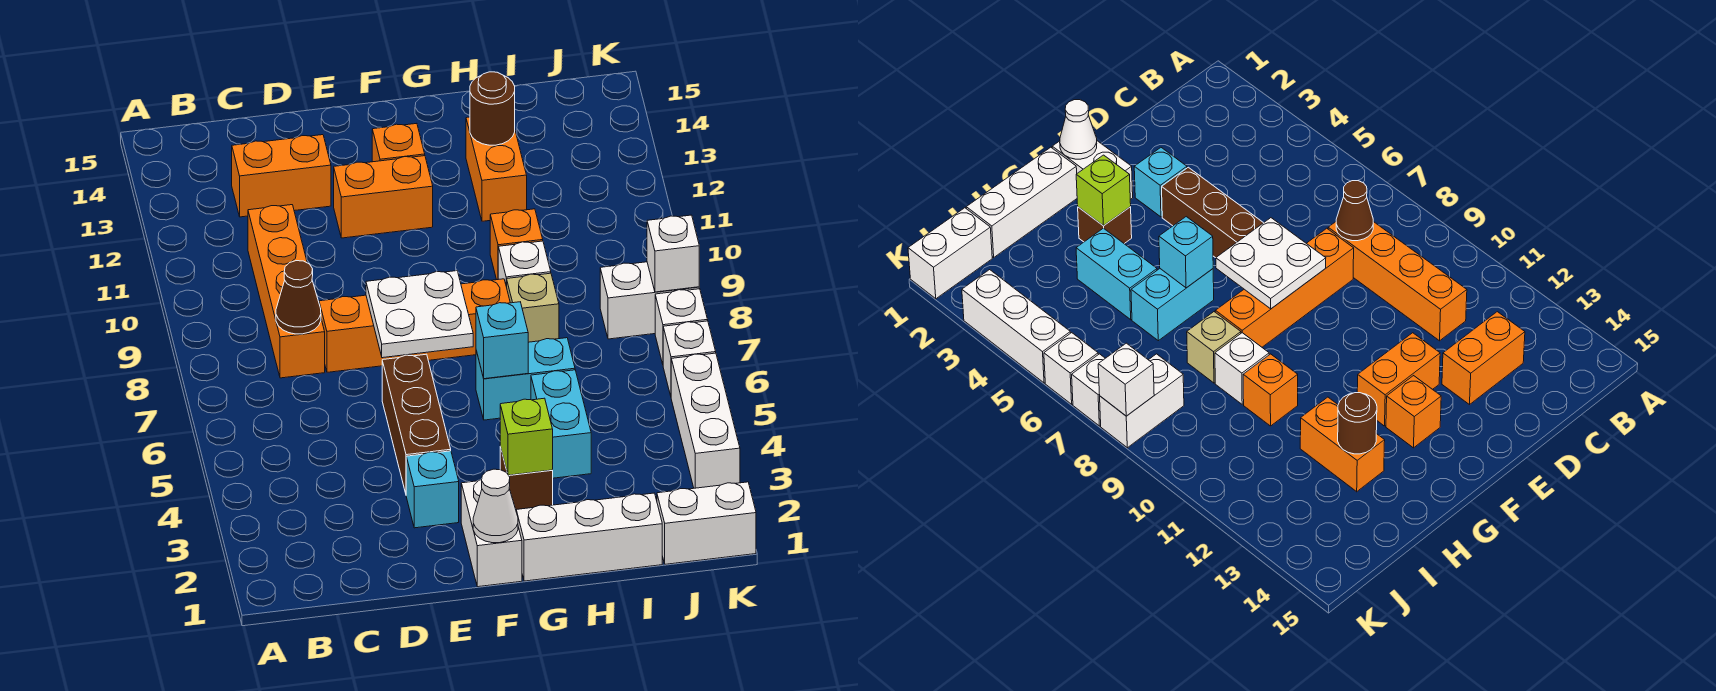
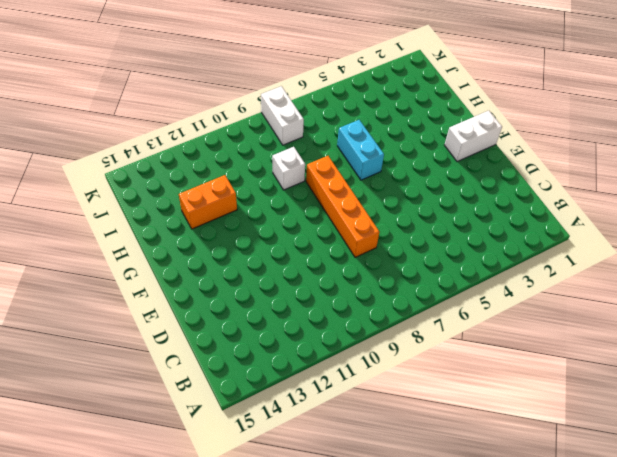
none -> orange 1x4 brick [248,205,325,378]
none -> orange 1x2 brick [232,135,331,217]
none -> cyan 1x1 brick [406,451,459,528]

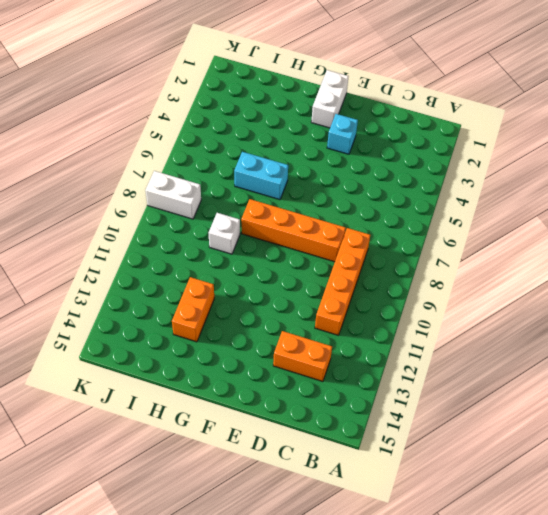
none -> brown 1x3 brick [382,354,451,493]
none -> orange 1x2 brick [334,156,433,238]
none -> orange 1x1 brick [372,123,425,162]

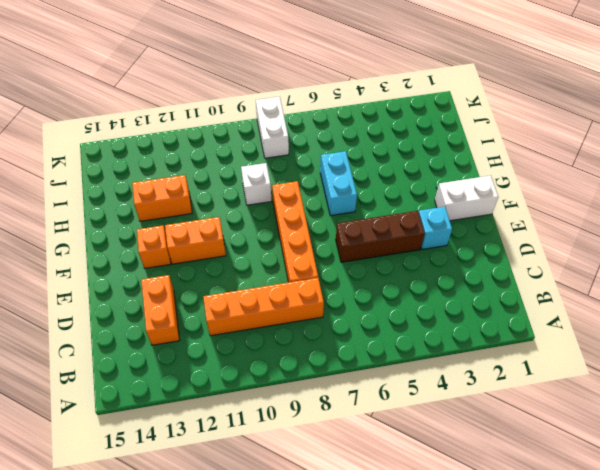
orange 1x2 brick [165,217,226,264] -> orange 1x2 brick turned to [334,156,433,238]
none -> white 1x3 brick [516,493,662,581]
none -> brown 1x1 brick [500,447,553,510]
none -> cyan 1x2 brick [531,370,591,478]

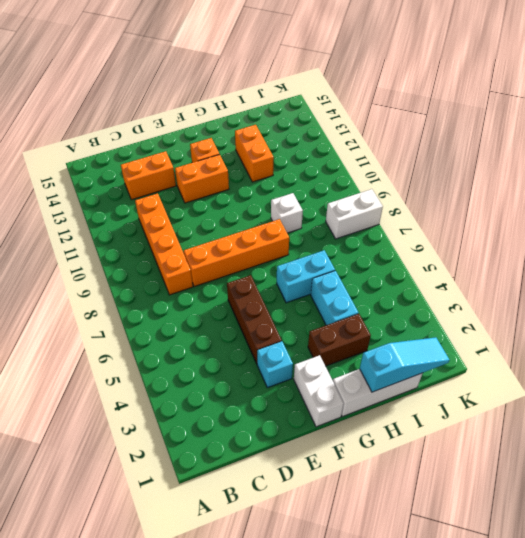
brown 1x2 brick [308,314,371,366] -> brown 1x1 brick [500,447,553,510]
cyan 1x3 slope [360,337,450,392] -> none
none -> tan 1x1 brick [507,273,559,342]
none -> orange 1x1 brick [490,209,543,280]
none -> white 1x2 brick [657,482,756,564]

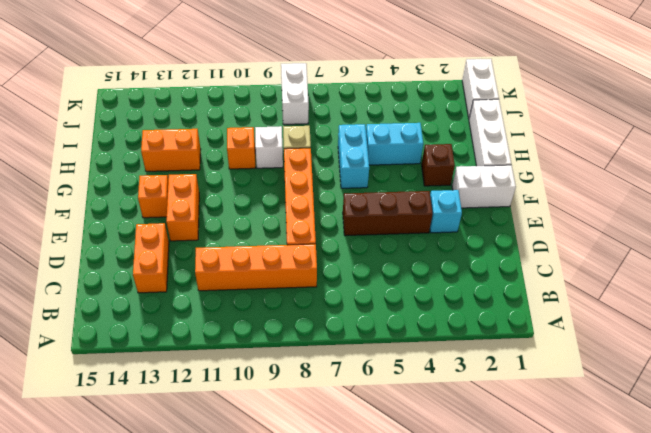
none -> white 1x3 brick [671,353,740,488]
none -> white 1x1 brick [663,321,716,396]
none -> white 1x1 brick [655,289,708,364]

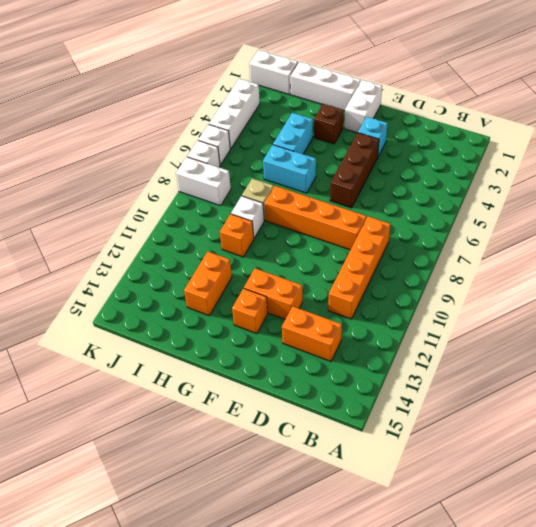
none -> brown 1x1 cone [276,261,321,334]
none -> white 2x2 plate [366,271,473,358]
none -> white 1x1 cone [473,469,518,543]

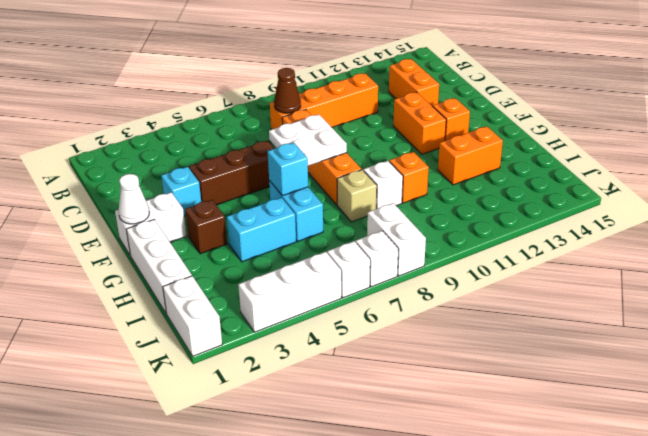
none -> lime 1x1 brick [500,398,553,475]
none -> brown 1x1 round brick [470,72,515,145]
none -> white 1x1 brick [647,215,699,292]

